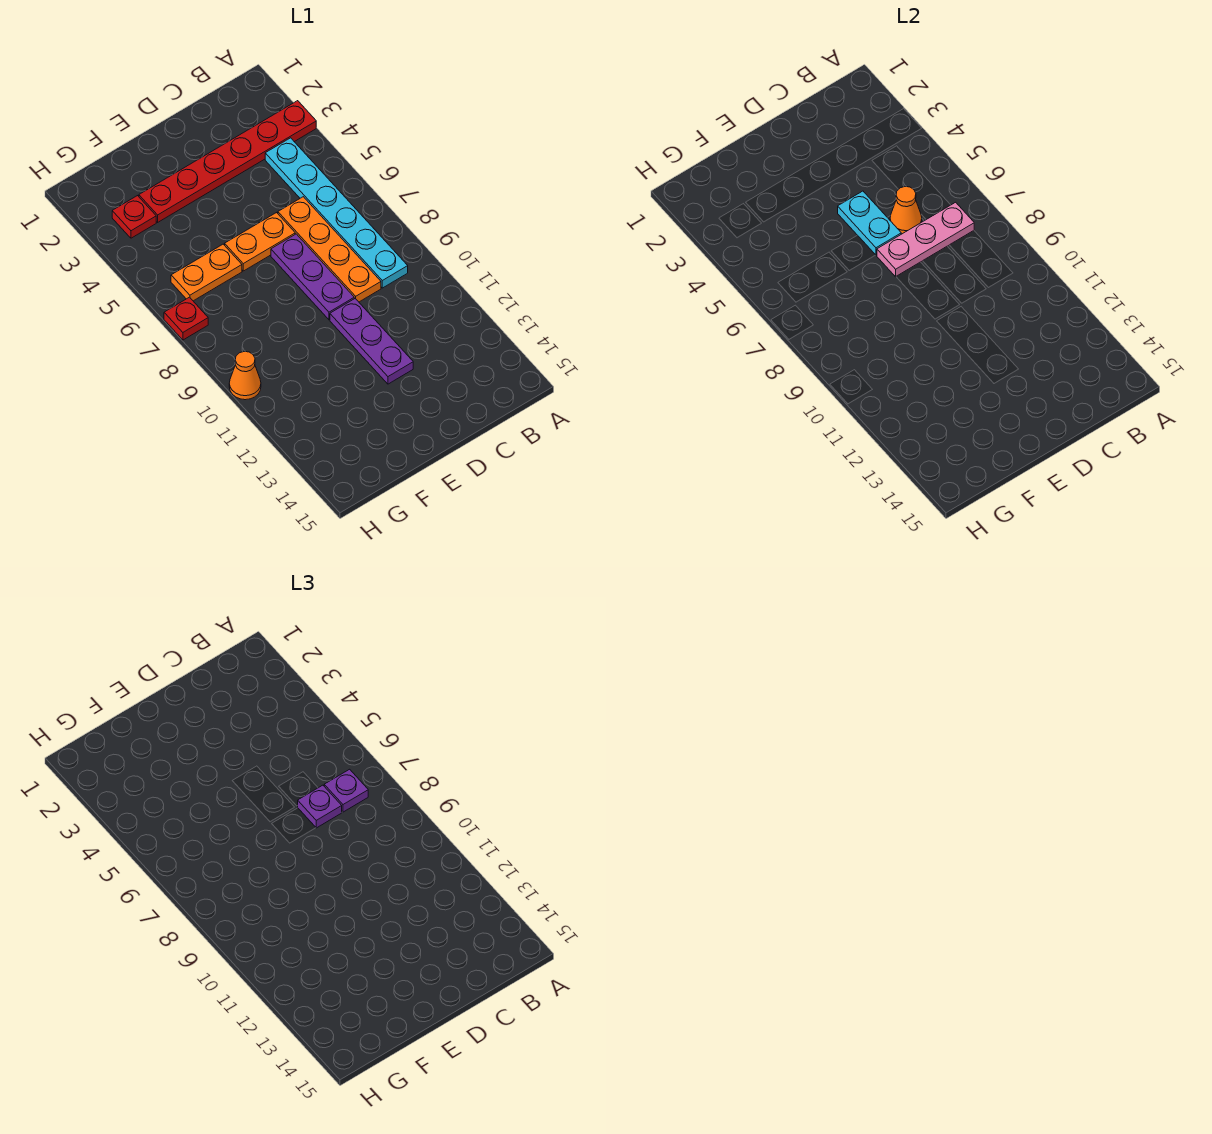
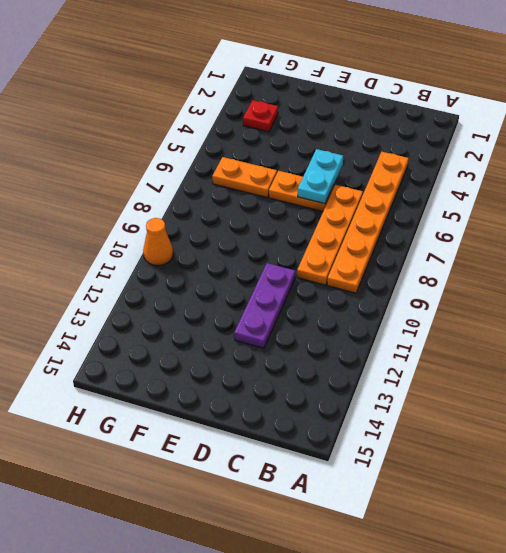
orange 1x6 plate [327,152,408,293] -> cyan 1x6 plate [265,138,408,288]
none -> red 1x6 plate [139,101,316,222]
none -> purple 1x3 plate [271,234,354,320]
none -> red 1x1 plate [164,297,208,340]

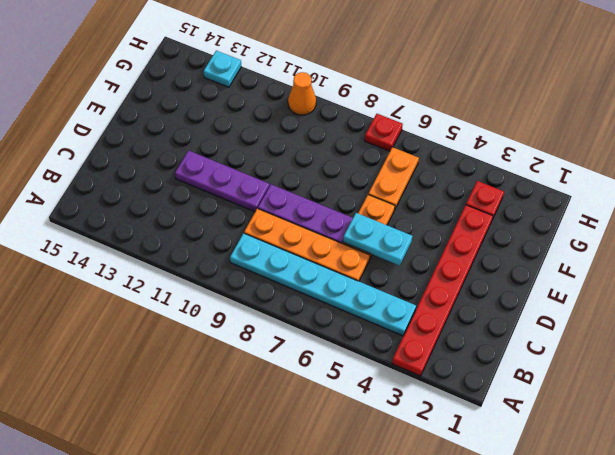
cyan 1x1 plate [204,51,241,87] -> none
none -> pink 1x3 plate [877,202,974,277]
none -> orange 1x1 cone [890,187,922,234]
none -> purple 1x1 plate [324,769,368,812]

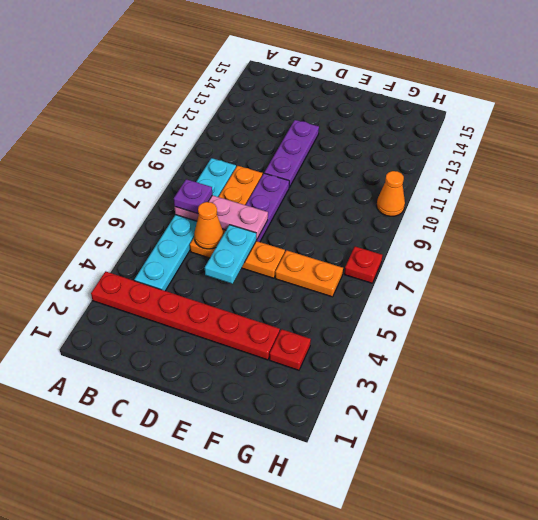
none -> purple 1x1 plate [297,785,342,828]

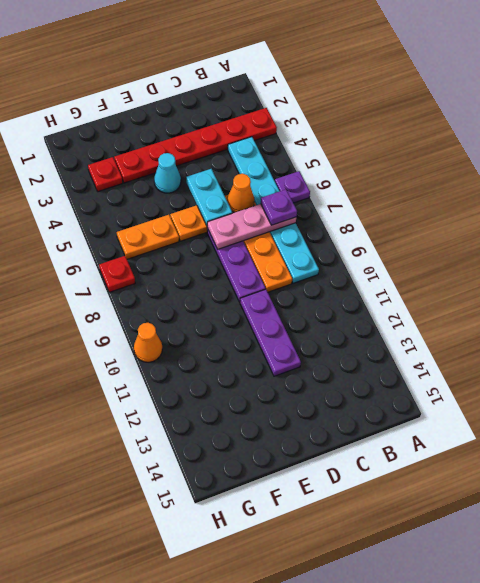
purple 1x1 plate [275,171,310,203] -> purple 1x1 plate moved to [297,785,342,828]
cyan 1x1 cone [154,153,181,193] -> none

